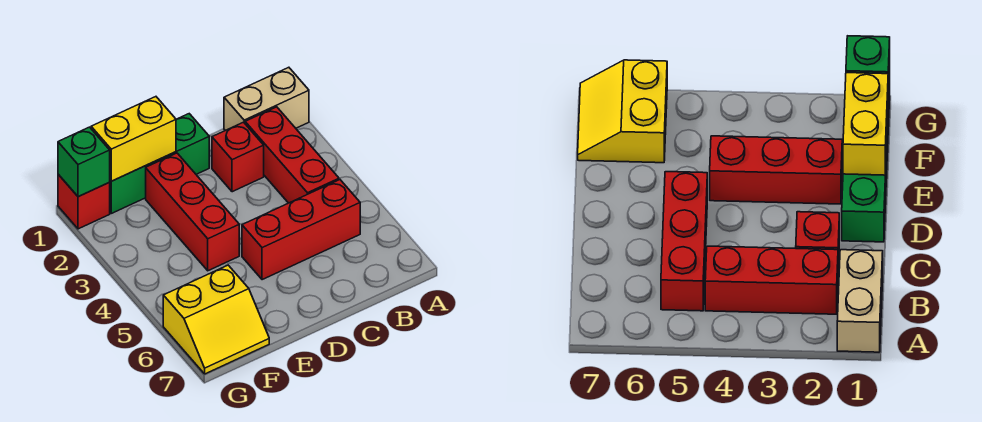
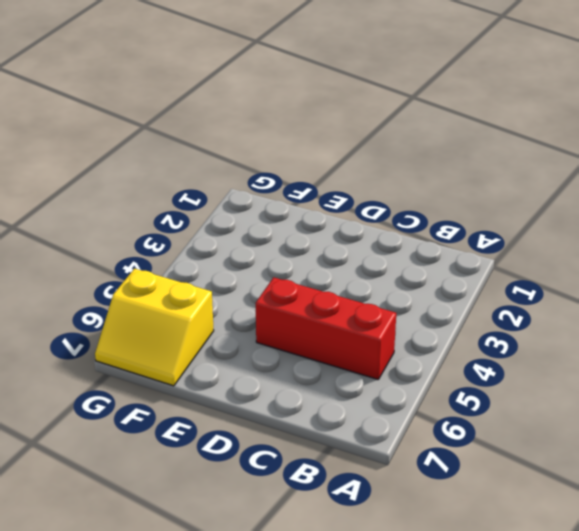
none -> tan 1x2 brick [224,67,309,131]
none -> red 1x3 brick [245,107,339,203]

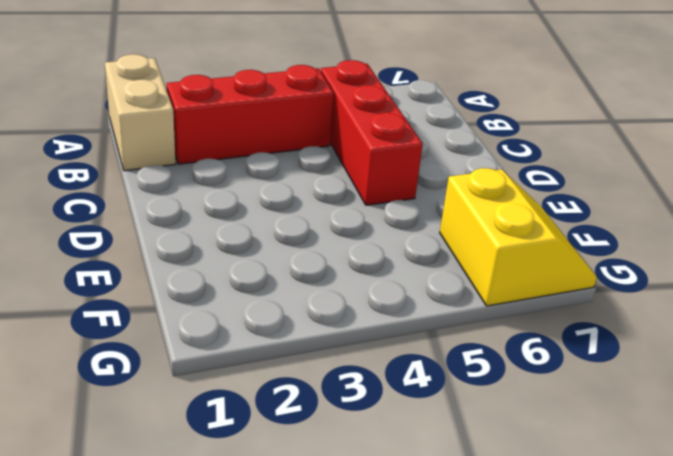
none -> red 1x1 brick [212,122,264,192]
none -> green 1x3 brick [109,114,209,213]

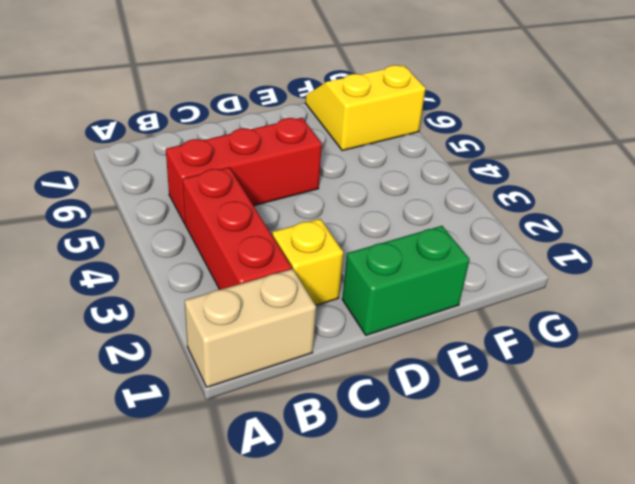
yellow 1x1 brick [272,219,343,305] -> red 1x1 brick [212,122,264,192]
green 1x2 brick [342,226,470,335] -> green 1x3 brick [109,114,209,213]
none -> red 1x3 brick [146,153,239,271]
none -> red 1x1 brick [58,174,110,229]

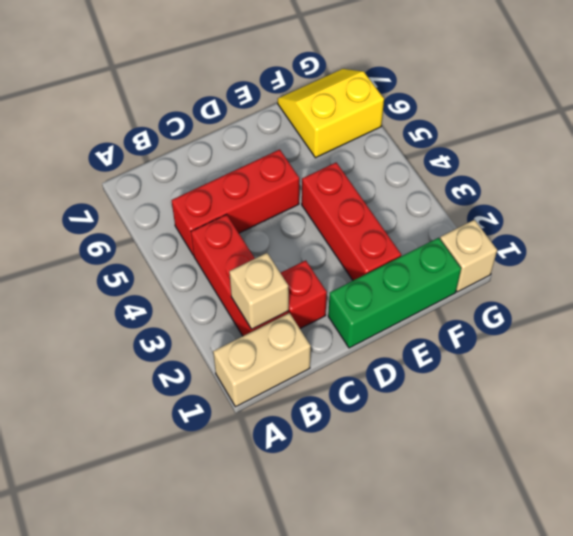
tan 1x1 brick [229,253,289,329] -> none
tan 1x1 brick [440,220,497,292] -> red 1x1 brick [58,174,110,229]
none -> yellow 1x2 brick [91,97,176,181]
none -> green 1x1 brick [58,127,110,197]

